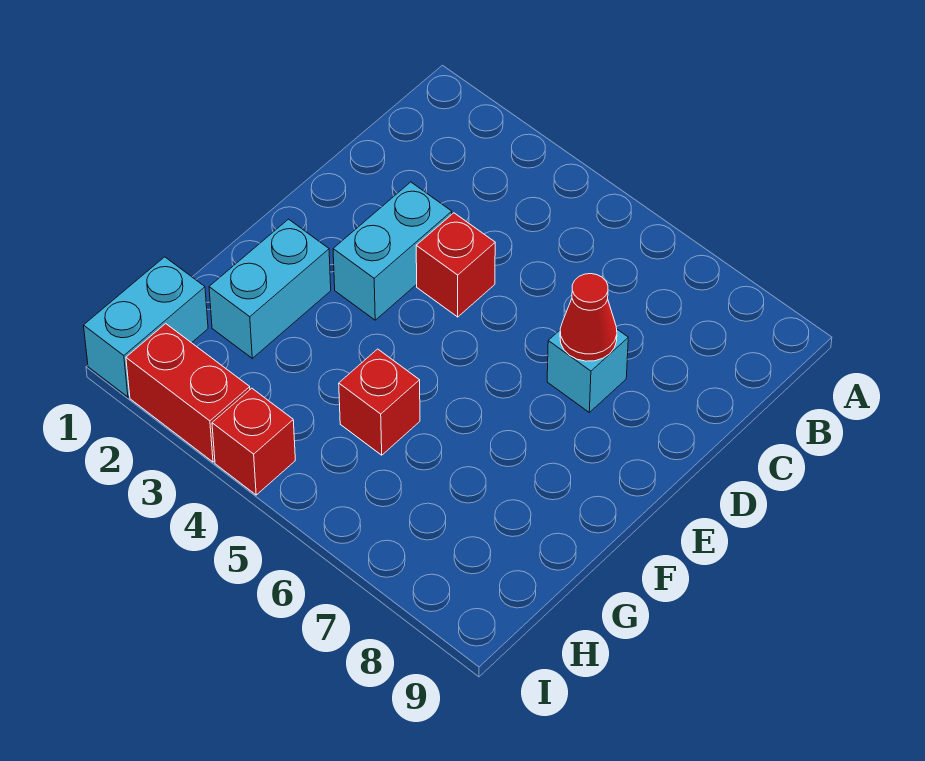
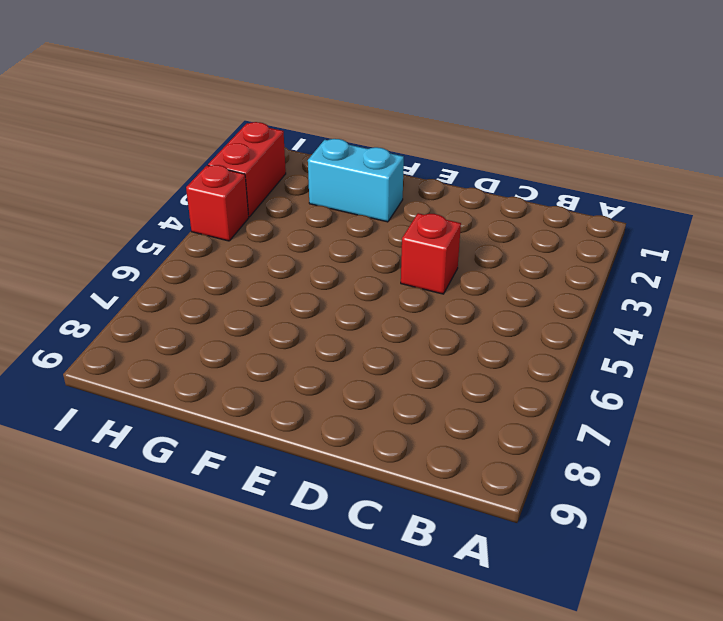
none -> cyan 1x2 brick [333,182,452,320]
none -> cyan 1x1 brick [547,329,628,412]

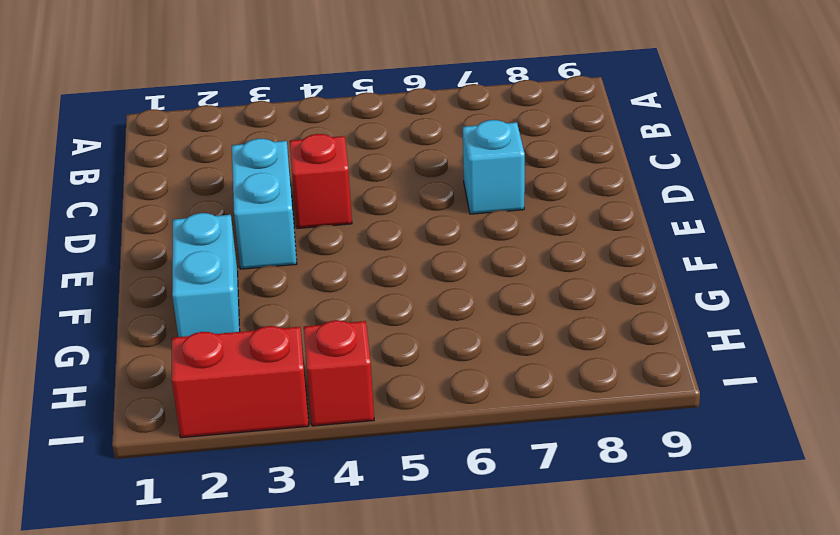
none -> red 1x1 brick [339,349,420,455]
none -> cyan 1x2 brick [84,257,208,397]

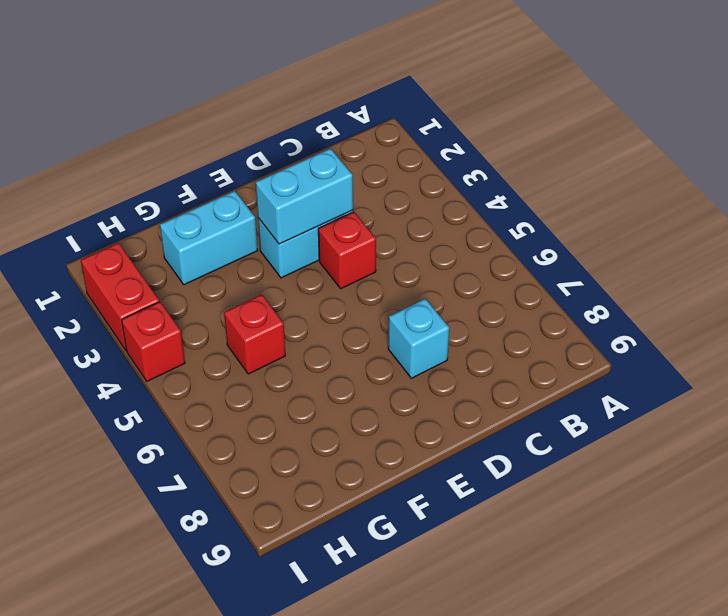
cyan 1x2 brick [256,149,353,244] -> cyan 1x2 brick moved to [84,257,208,397]
none -> red 1x1 cone [560,274,617,361]

